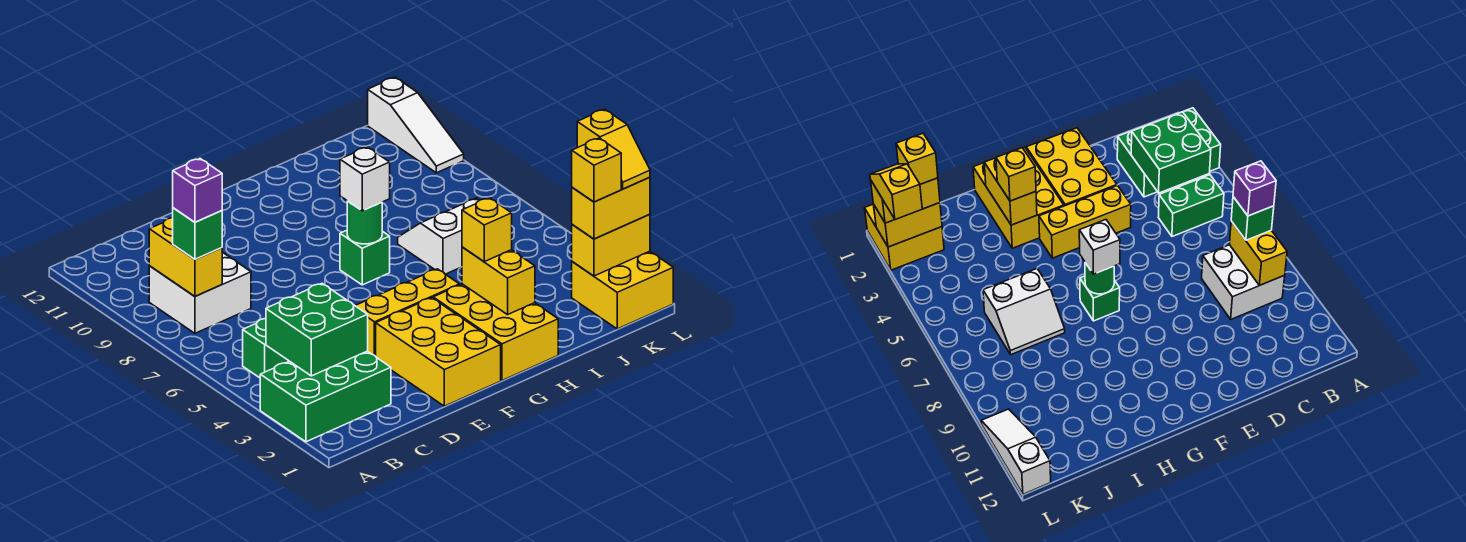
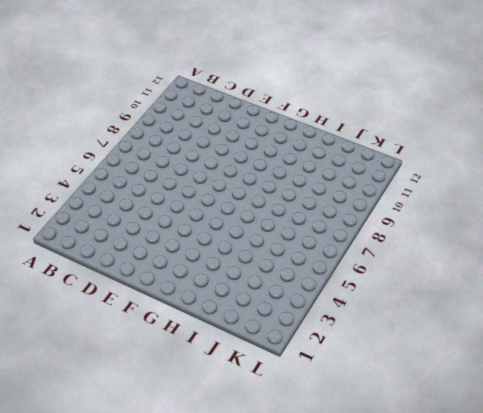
none -> green 2x3 brick [260,351,391,442]
none -> green 1x2 brick [243,318,289,378]
none -> white 2x2 brick [149,252,251,333]

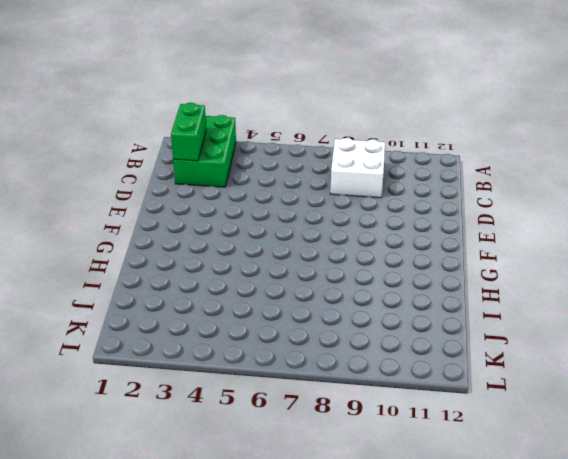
green 1x2 brick [171,103,206,161] -> green 1x2 brick moved to [243,318,289,378]
none -> yellow 2x3 brick [376,298,501,406]
none -> yellow 1x3 brick [355,269,460,356]
none -> yellow 2x3 brick [433,284,558,380]

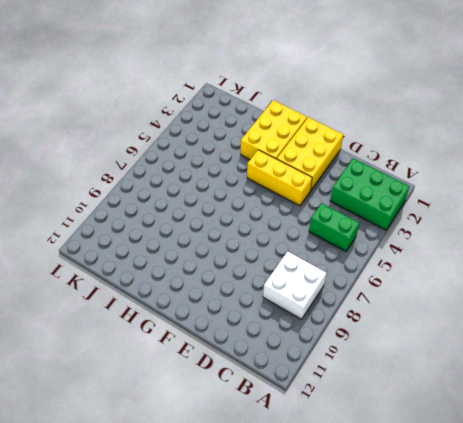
none -> green 1x1 brick [340,230,390,285]
none -> white 2x2 slope [398,198,479,274]
none -> yellow 2x2 brick [572,251,673,329]

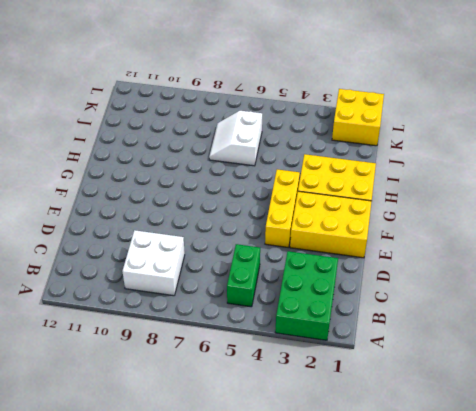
none -> green 1x1 brick [340,230,390,285]
none -> white 1x3 slope [368,77,464,173]
none -> green 2x2 brick [266,284,368,376]

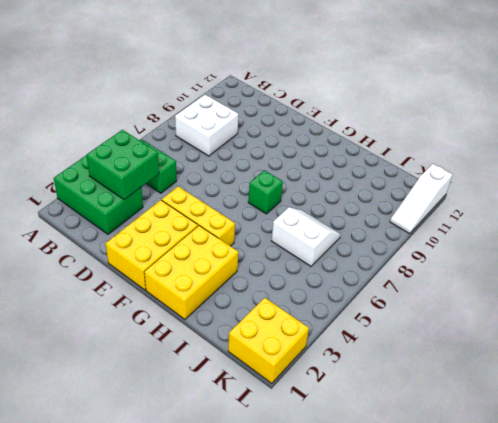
none -> yellow 1x2 brick [149,218,222,296]
none -> green 1x1 round brick [347,201,382,244]
none -> yellow 1x2 brick [462,247,535,315]

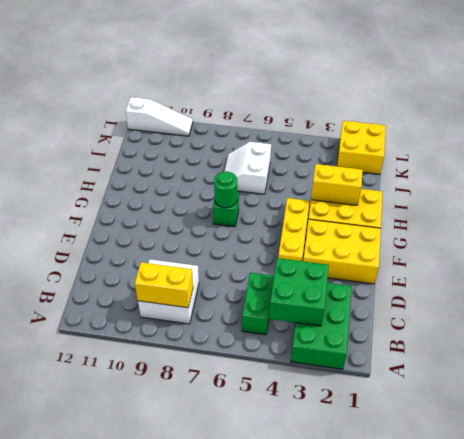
none -> yellow 1x2 brick [572,214,650,276]
none -> green 1x1 brick [173,208,222,259]
none -> white 1x1 brick [340,147,390,211]

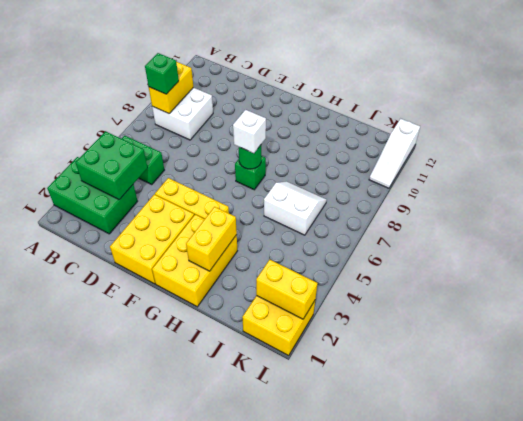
none -> yellow 1x1 brick [462,198,512,262]
none -> yellow 1x2 brick [572,177,650,239]
none -> purple 1x1 brick [173,159,222,222]

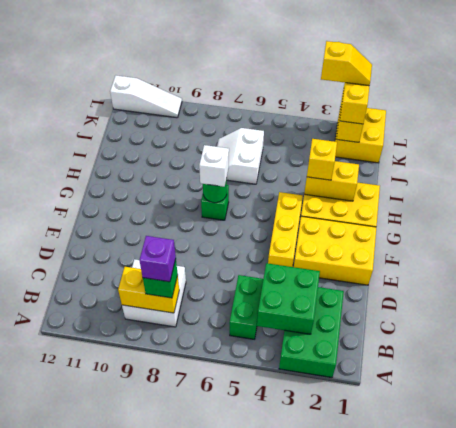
none -> yellow 1x1 brick [572,138,621,202]

